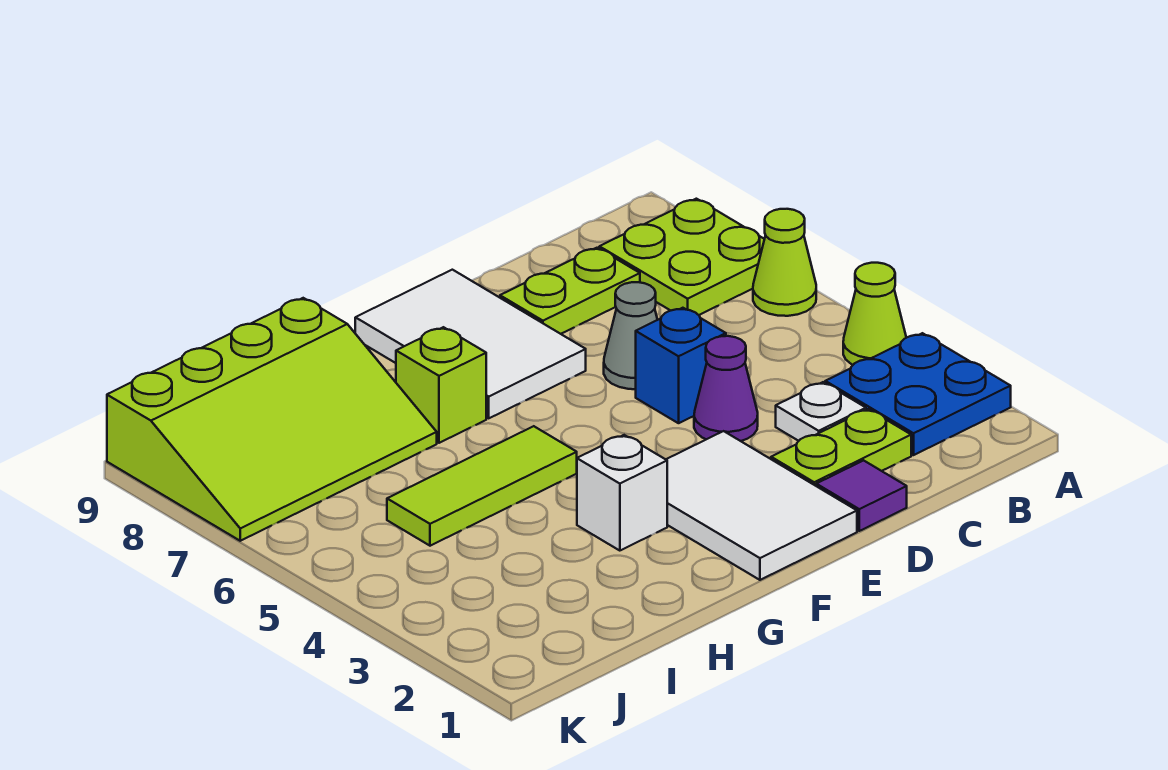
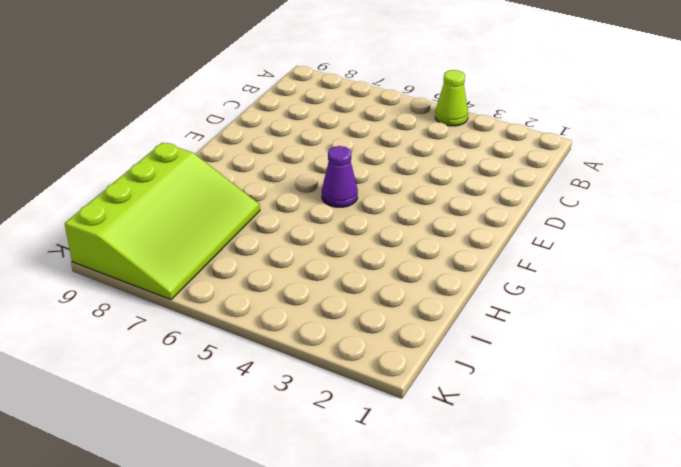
purple 1x1 cone [322,146,358,207] -> purple 1x1 cone moved to [694,336,758,441]
none -> blue 2x2 plate [825,333,1011,455]
none -> lime 1x1 cone [753,209,816,316]
none -> lime 2x2 plate [599,199,764,315]

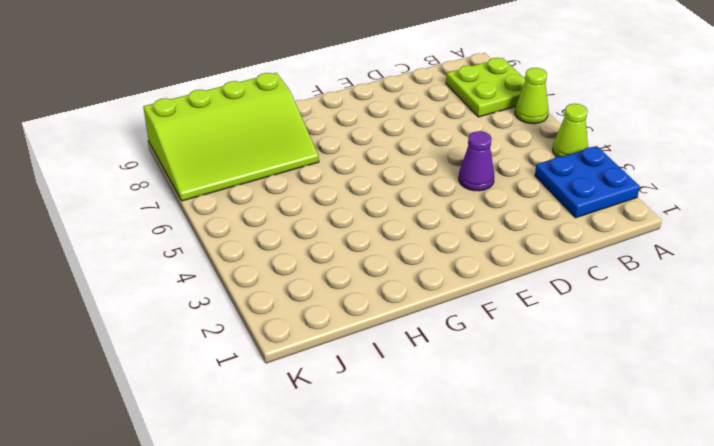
none -> lime 1x2 plate [771,409,911,486]
none -> white 1x1 plate [776,382,866,441]
none -> lime 1x2 plate [500,248,640,334]

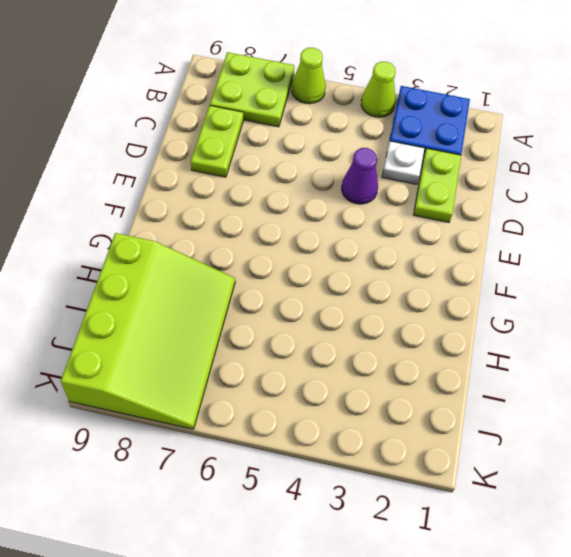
none -> purple 1x1 tile [816,460,907,531]
none -> blue 1x1 brick [636,308,726,423]
none -> grey 1x1 cone [604,282,657,389]

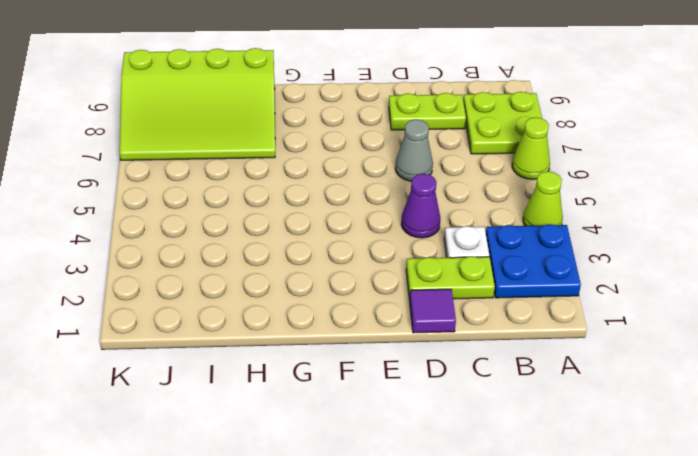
none -> blue 1x1 brick [636,308,726,423]
none -> white 2x3 tile [666,431,857,580]
none -> white 2x3 tile [355,270,586,418]

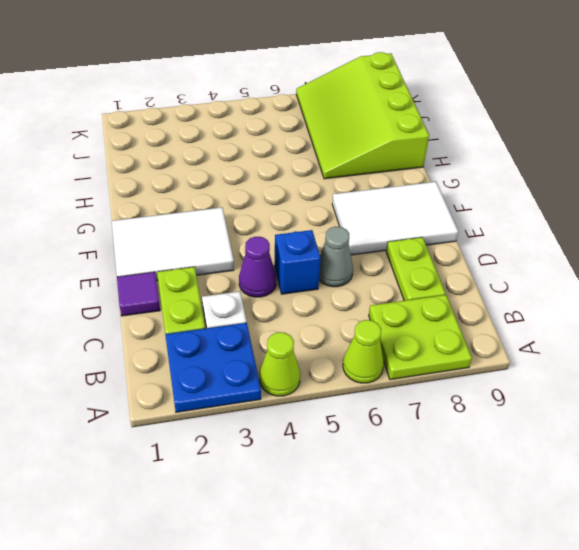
none -> white 1x1 brick [577,435,667,551]
none -> lime 1x3 tile [387,426,577,546]
none -> lime 1x1 brick [396,327,486,443]

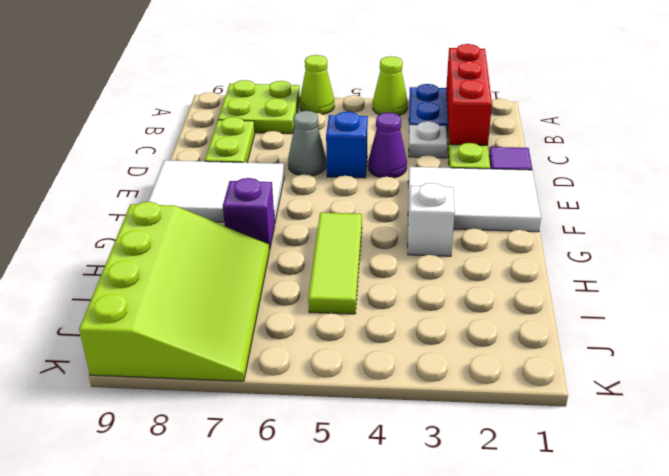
red 1x3 brick [446,44,492,145] -> none
purple 1x1 brick [223,178,275,250] -> lime 1x1 brick [396,327,486,443]

